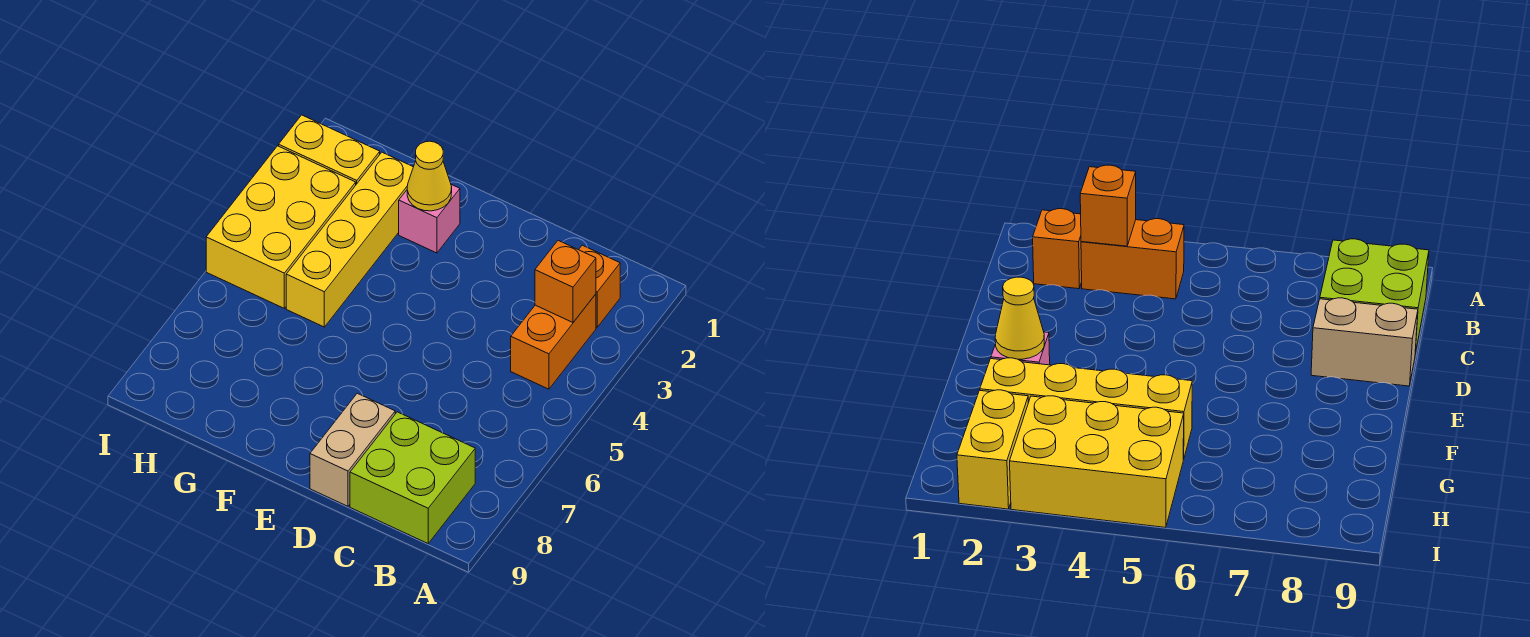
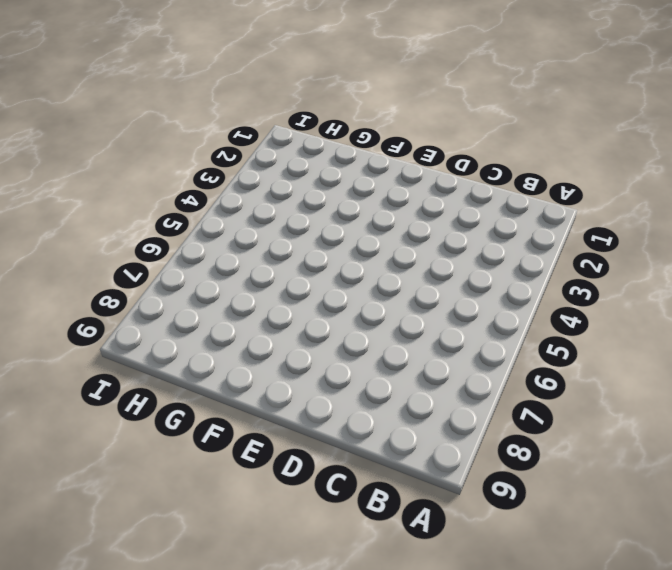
none -> orange 1x1 brick [579,245,620,327]
none -> orange 1x2 brick [511,294,596,389]

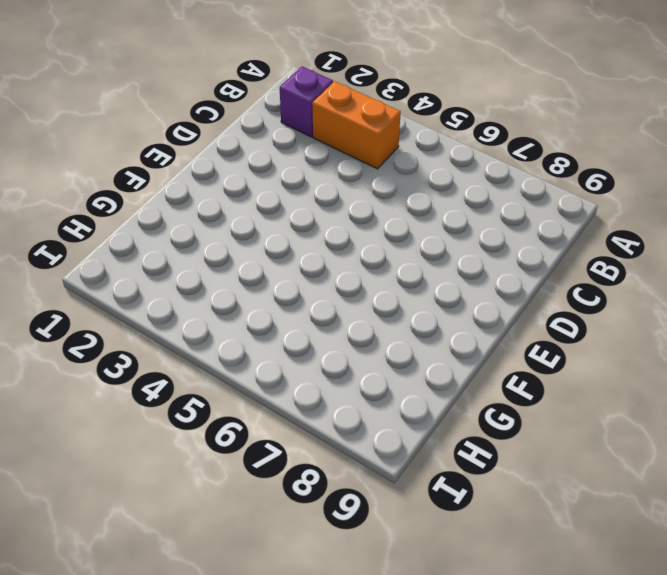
purple 1x1 brick [280,67,333,137] -> orange 1x1 brick [579,245,620,327]
none -> lime 2x2 brick [350,412,475,543]
none -> tan 1x2 brick [310,393,395,506]

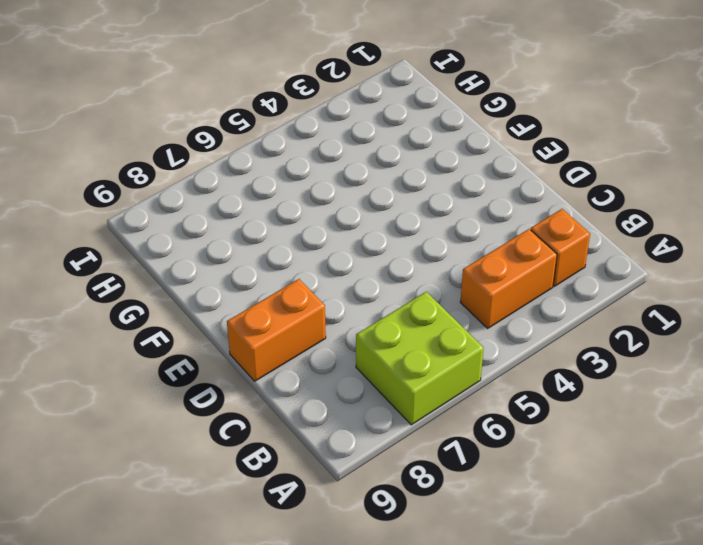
lime 2x2 brick [356,292,484,425] -> lime 2x2 brick moved to [350,412,475,543]
orange 1x2 brick [227,279,326,381] -> tan 1x2 brick [310,393,395,506]
none -> pink 1x1 brick [399,184,460,253]
none -> yellow 1x4 brick [286,152,413,327]

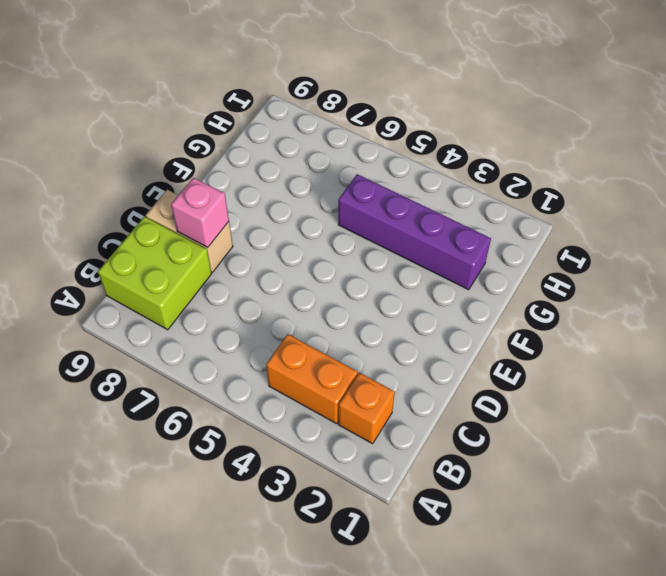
pink 1x1 brick [171,178,229,247] -> pink 1x1 brick moved to [399,184,460,253]
purple 1x4 brick [338,174,491,290] -> yellow 1x4 brick [286,152,413,327]
none -> yellow 1x2 brick [279,115,380,184]
none -> yellow 2x3 brick [206,146,356,308]

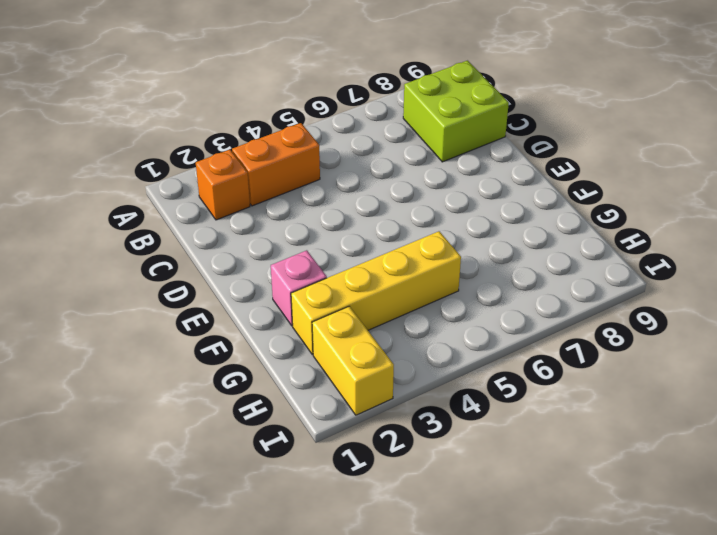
none -> tan 1x2 brick [310,393,395,506]
none -> yellow 2x3 brick [206,146,356,308]

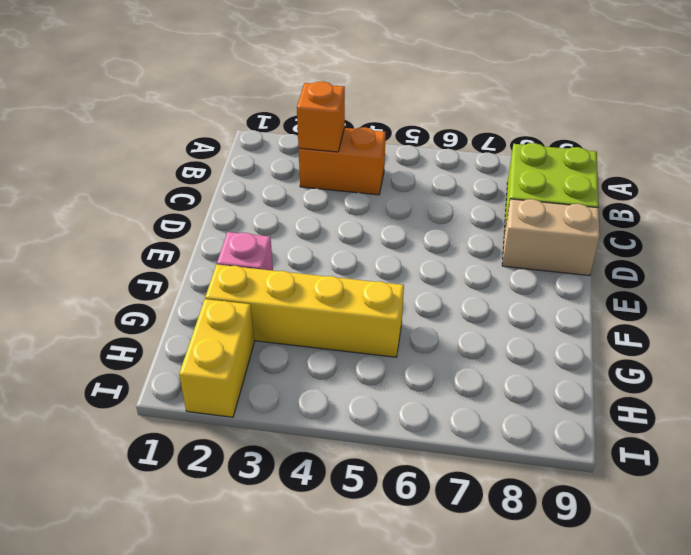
none -> orange 1x1 brick [579,245,620,327]
none -> yellow 2x3 brick [206,146,356,308]

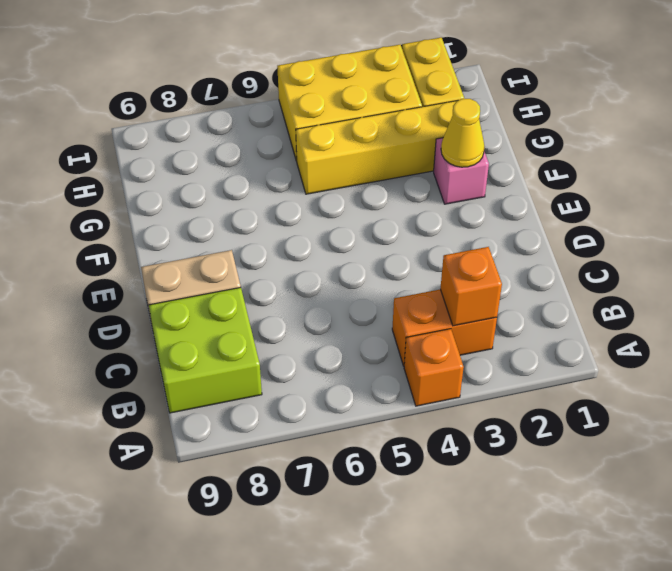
orange 1x1 brick [404,329,464,406] -> orange 1x1 brick moved to [579,245,620,327]

